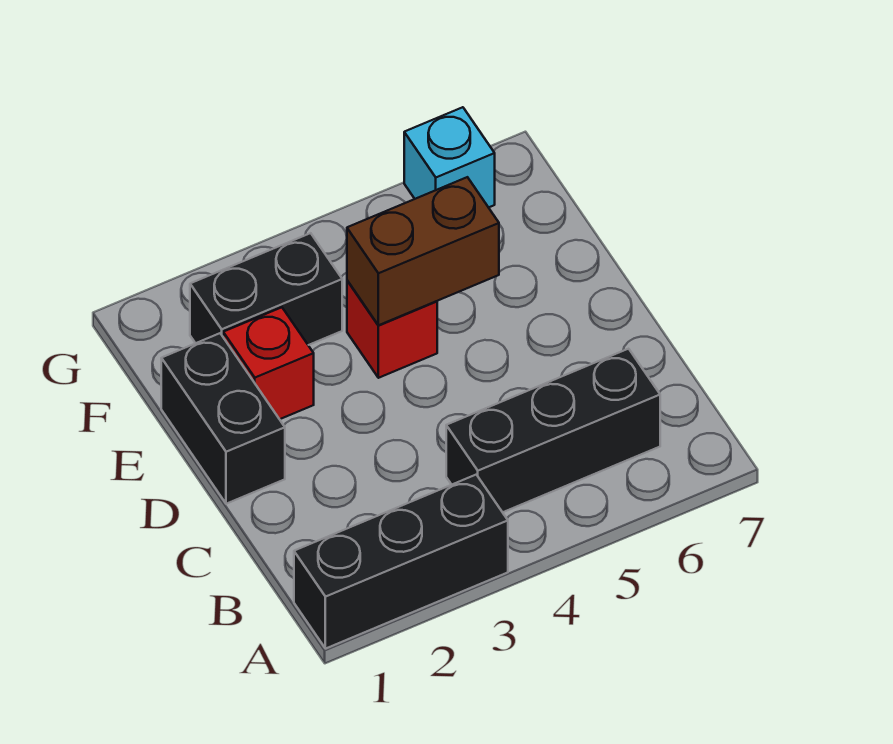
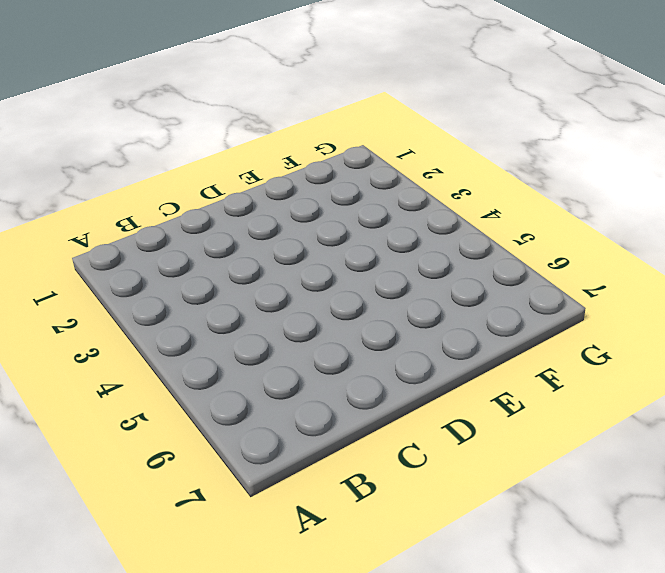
none -> black 1x3 brick [294,475,508,649]
none -> black 1x3 brick [446,349,660,512]

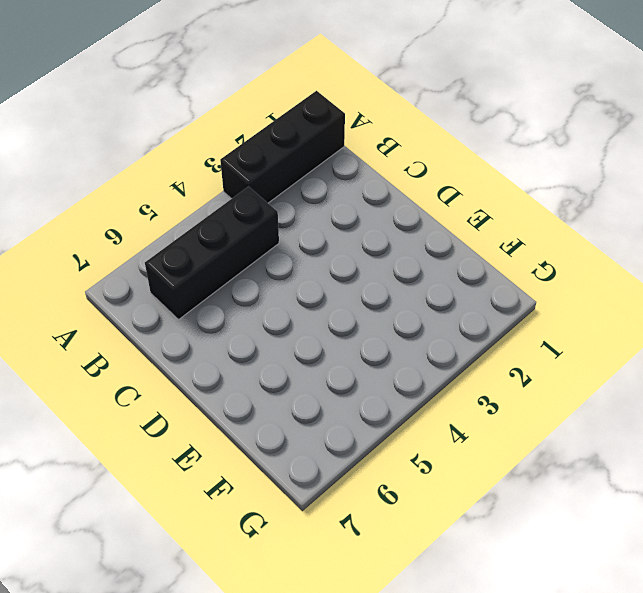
none -> black 1x2 brick [161,333,285,504]
none -> red 1x1 brick [223,307,314,419]

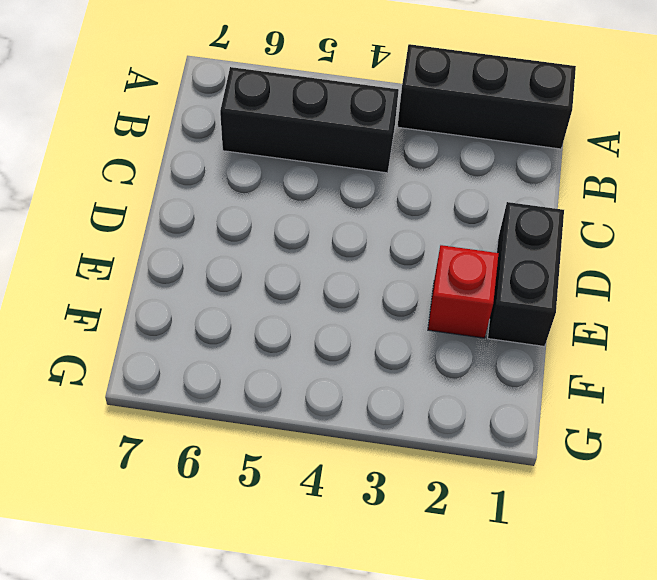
none -> red 1x1 brick [347,281,437,378]
none -> black 1x2 brick [190,233,342,345]

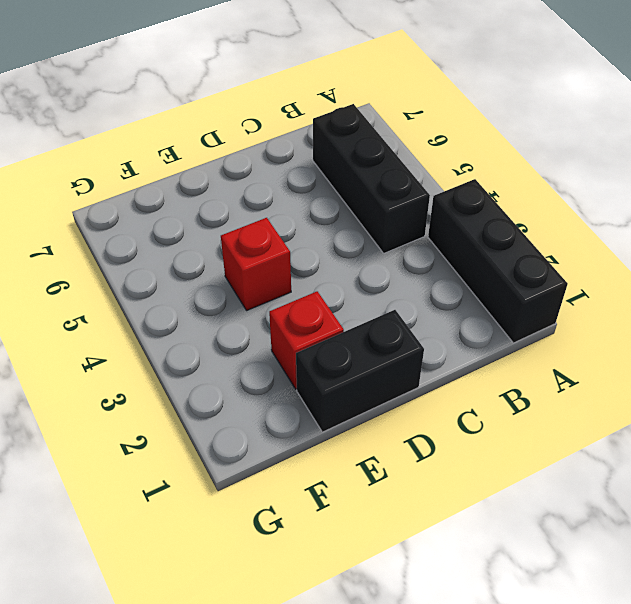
none -> black 1x2 brick [190,233,342,345]
none -> cyan 1x1 brick [404,107,495,208]

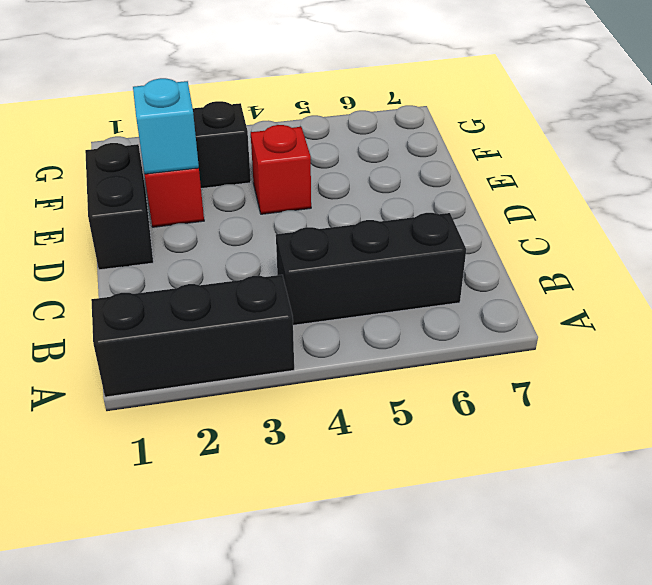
cyan 1x1 brick [133,78,199,174] -> cyan 1x1 brick moved to [404,107,495,208]
none -> brown 1x2 brick [347,177,499,325]

